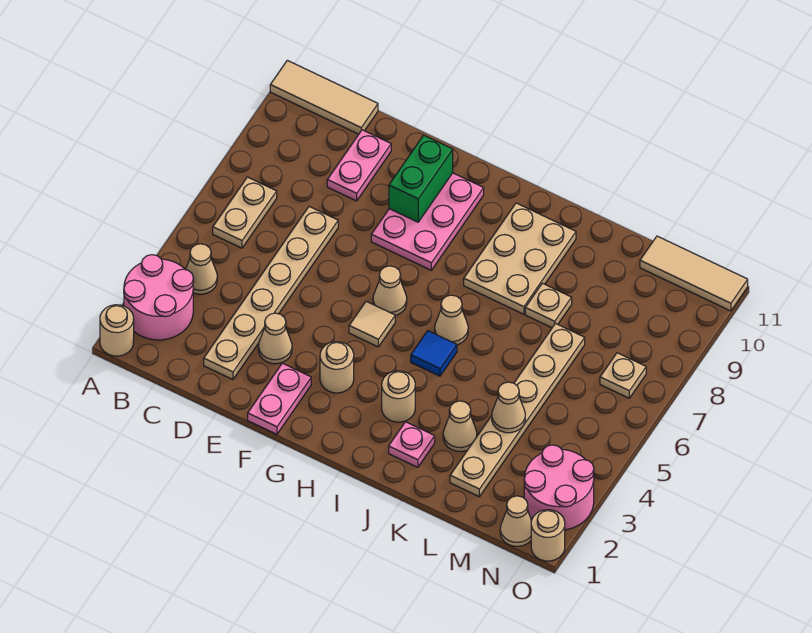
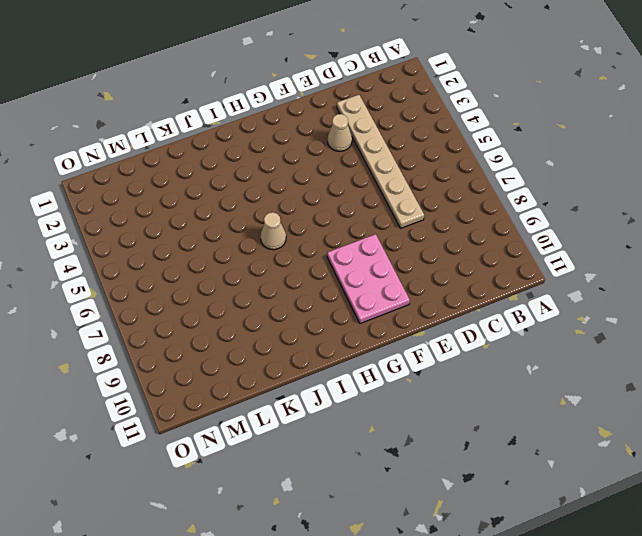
none -> tan 1x1 round brick [100,305,134,356]
none -> pink 2x2 round brick [124,255,194,340]
none -> tan 1x3 tile [270,60,378,134]

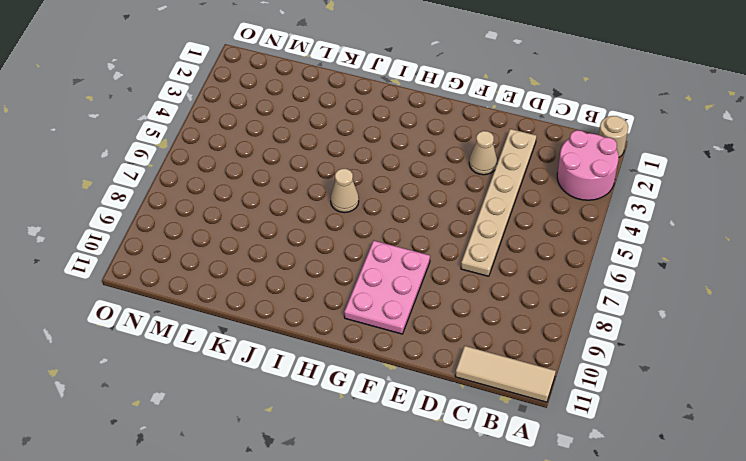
none -> tan 1x1 cone [186,244,217,294]
none -> tan 1x2 plate [213,177,277,248]
none -> pink 1x2 plate [327,130,391,201]

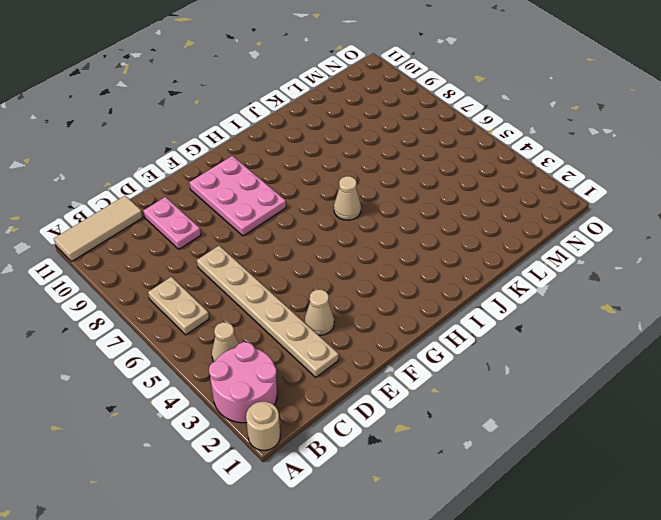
none -> pink 1x2 plate [248,363,311,434]
none -> tan 1x1 round brick [320,342,354,393]
none -> tan 1x1 tile [349,301,395,347]

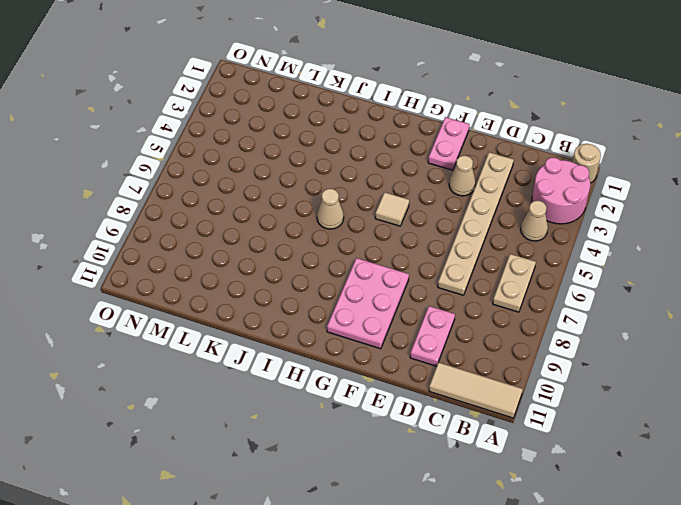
none -> tan 1x1 round brick [320,342,354,393]
none -> tan 1x1 cone [373,266,407,316]
none -> tan 1x1 round brick [382,371,415,422]

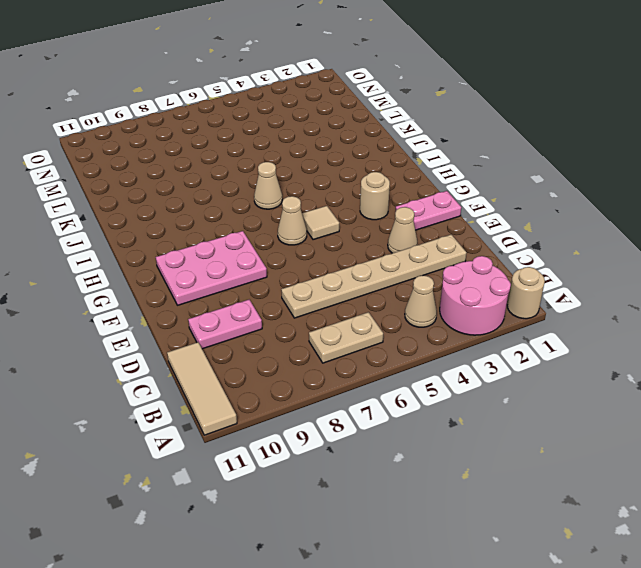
none -> tan 1x1 round brick [382,371,415,422]
none -> blue 1x1 tile [411,331,457,376]
none -> tan 2x3 plate [464,203,576,314]

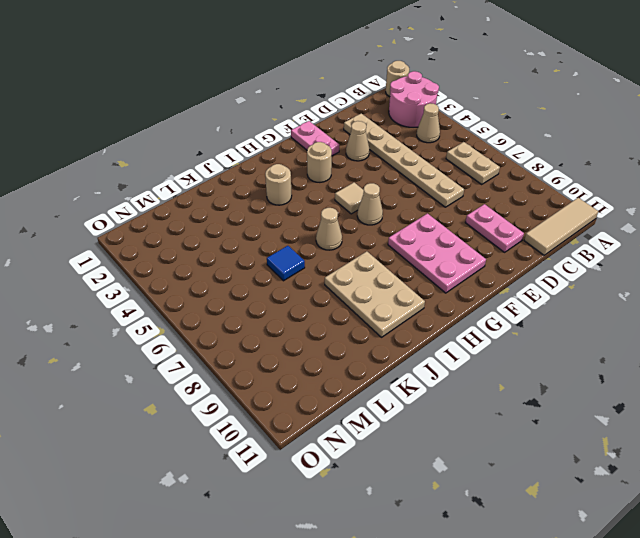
blue 1x1 tile [267,246,305,281] -> blue 1x1 tile moved to [411,331,457,376]
none -> pink 1x1 plate [389,422,435,467]
none -> tan 1x1 cone [443,401,477,452]
none -> tan 1x1 plate [525,283,572,328]

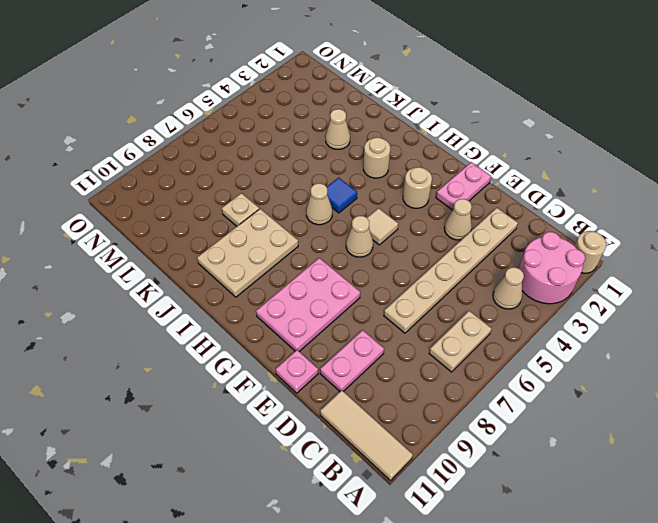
pink 1x1 plate [276,350,318,393] -> pink 1x1 plate moved to [389,422,435,467]
none -> tan 1x6 plate [450,324,585,497]
none -> tan 1x3 tile [640,236,748,311]
none -> tan 1x1 cone [500,496,532,546]

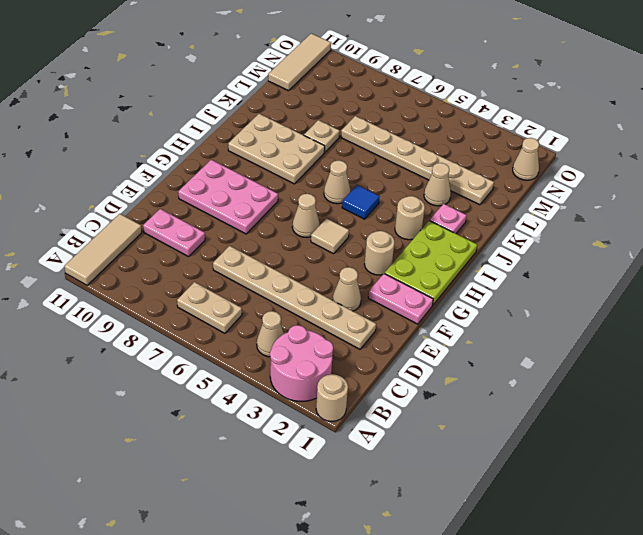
lime 2x3 plate [385,221,477,305] -> none
none -> pink 2x2 round brick [524,445,594,530]
none -> tan 1x1 plate [600,353,646,398]
none -> tan 1x1 round brick [531,510,565,561]

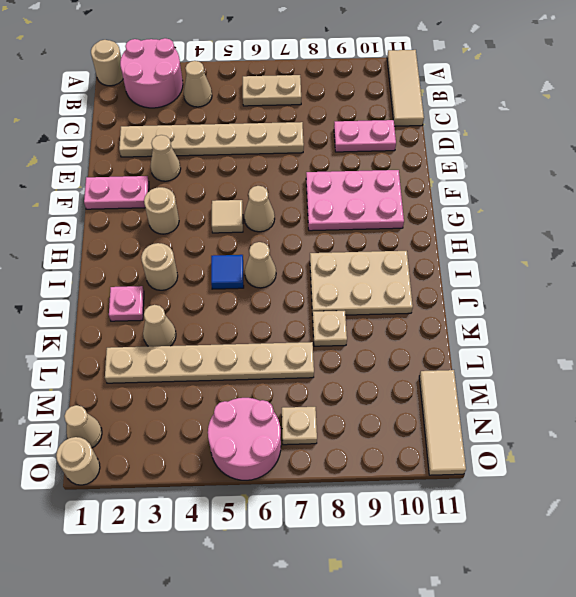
pink 2x2 round brick [208,398,281,480] -> pink 2x2 round brick moved to [524,445,594,530]
none -> green 1x2 brick [389,135,453,222]
none -> tan 1x1 cone [492,382,525,433]

